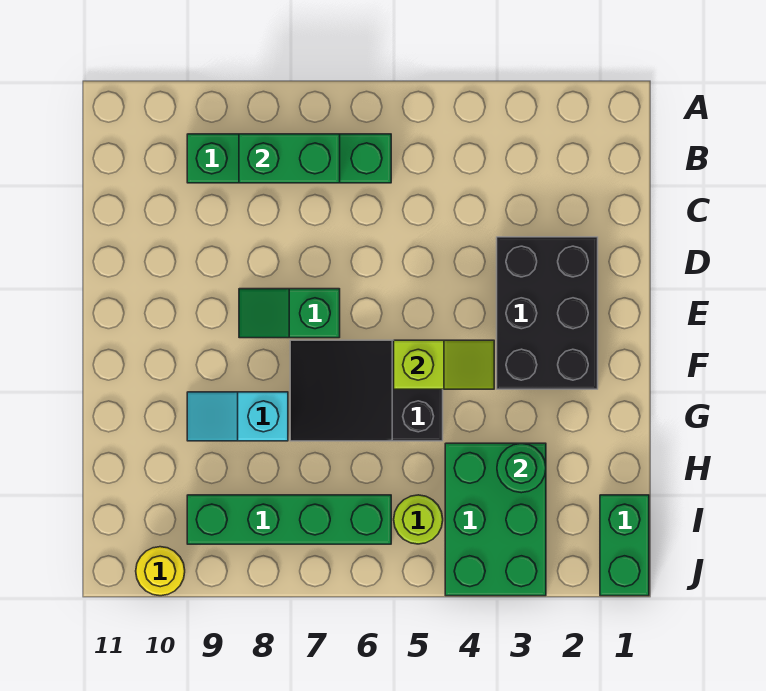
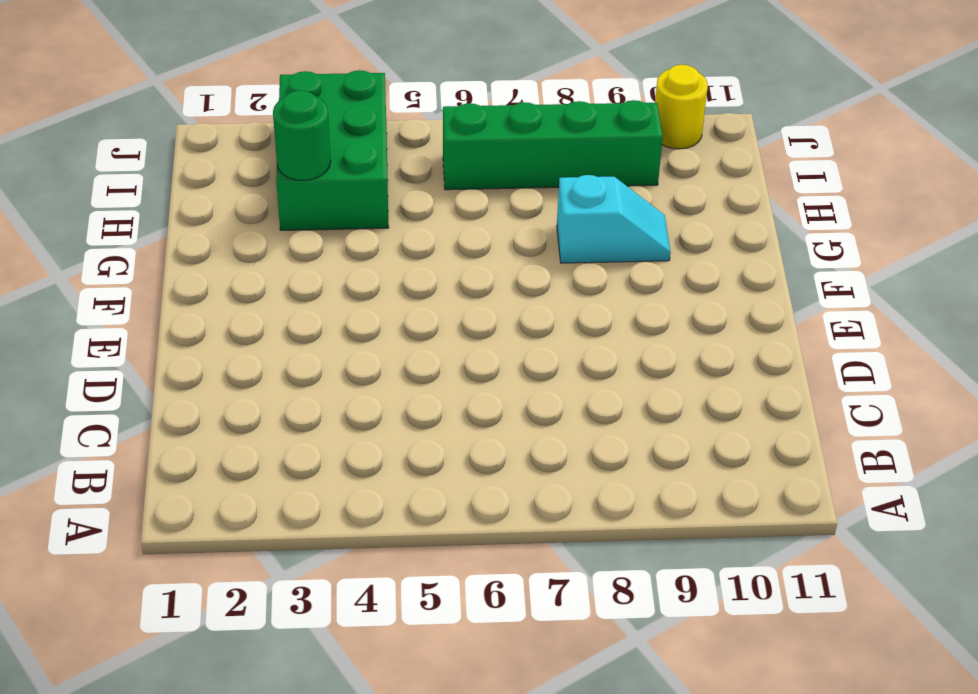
none -> green 1x4 brick [187,134,391,183]
none -> black 2x3 brick [497,237,598,389]
none -> green 1x2 slope [239,289,340,338]

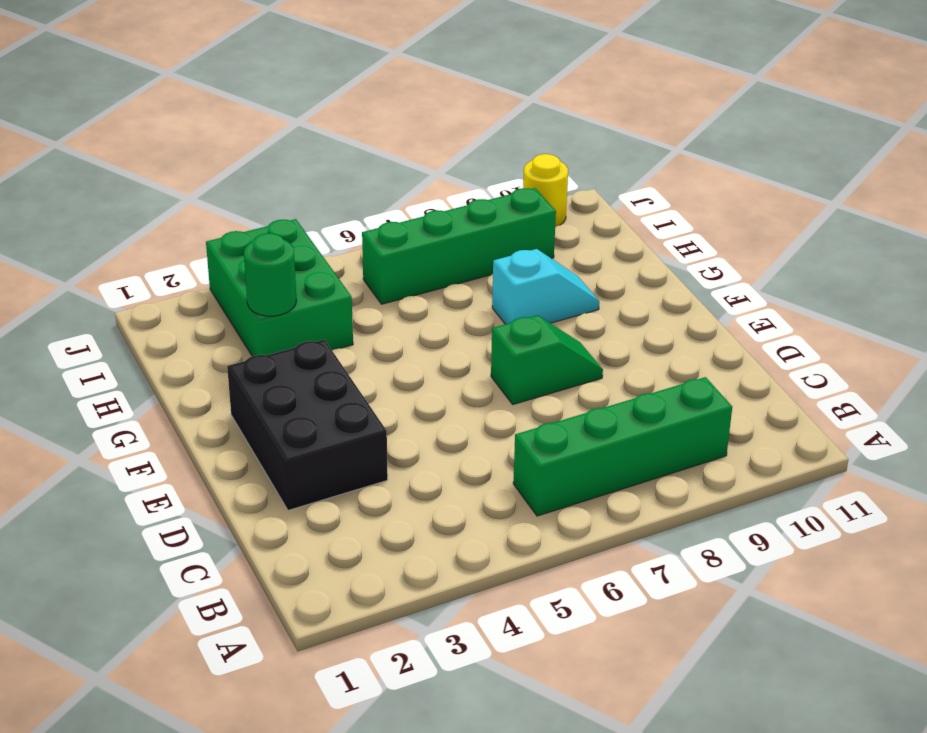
none -> black 2x3 slope [290,340,443,441]
none -> green 1x2 brick [600,495,649,596]
none -> lime 1x1 round brick [394,495,443,544]

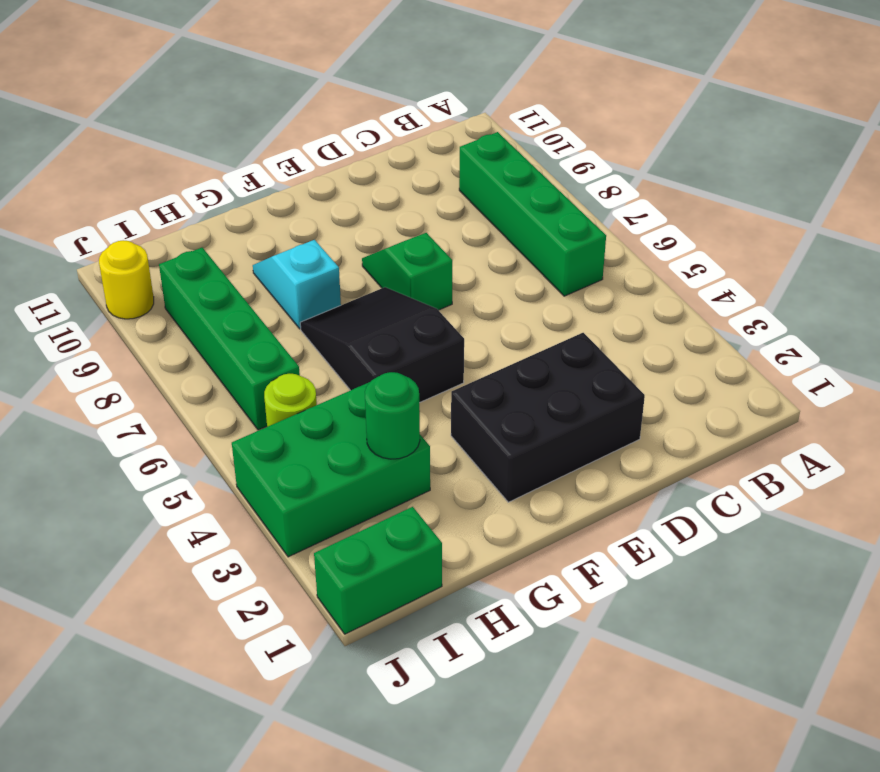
none -> green 1x2 brick [239,134,340,183]
none -> lime 1x2 slope [394,340,494,389]

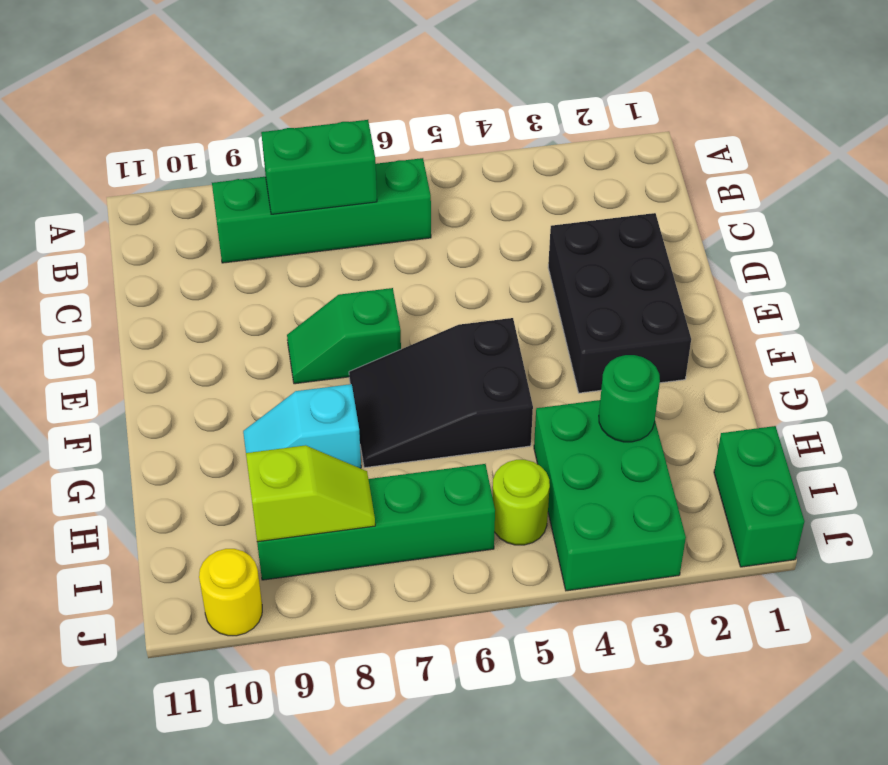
lime 1x2 slope [246,445,375,542] -> lime 1x2 slope moved to [394,340,494,389]

